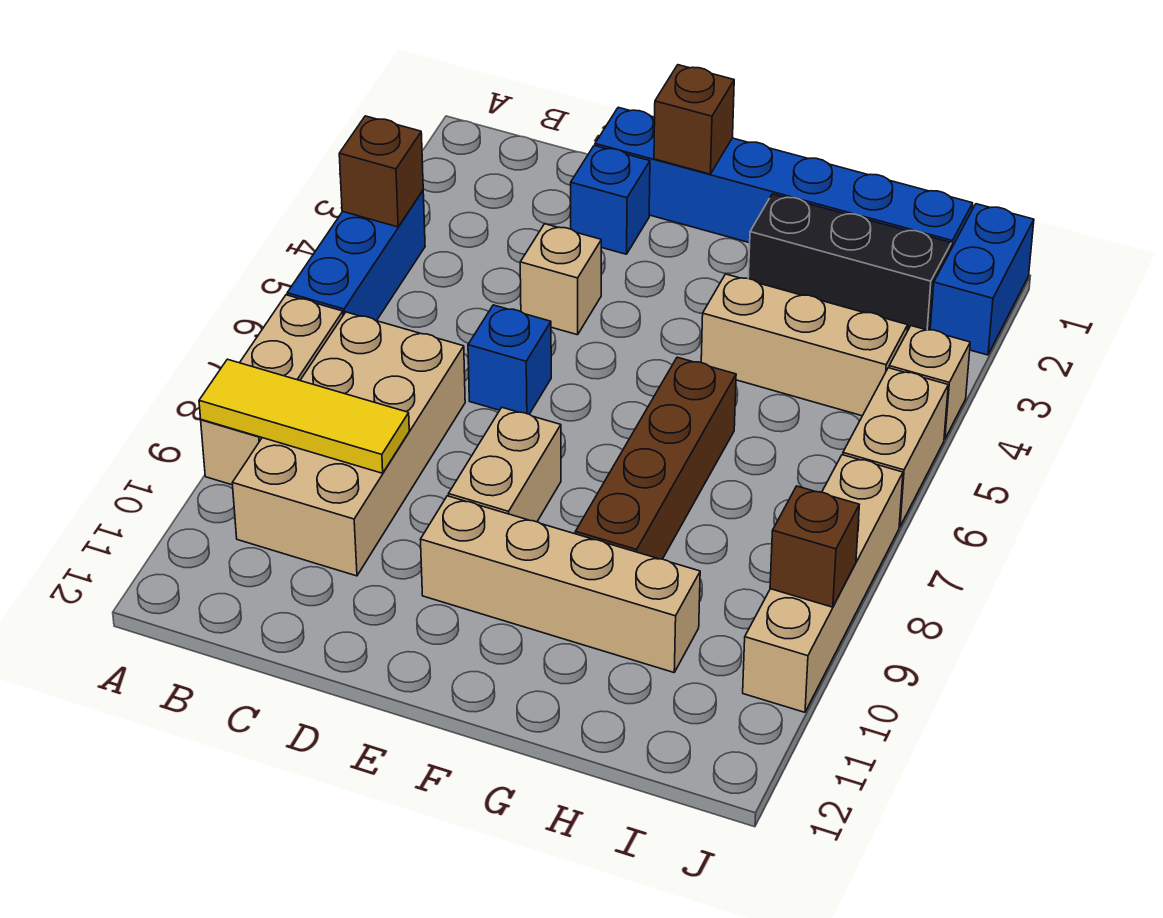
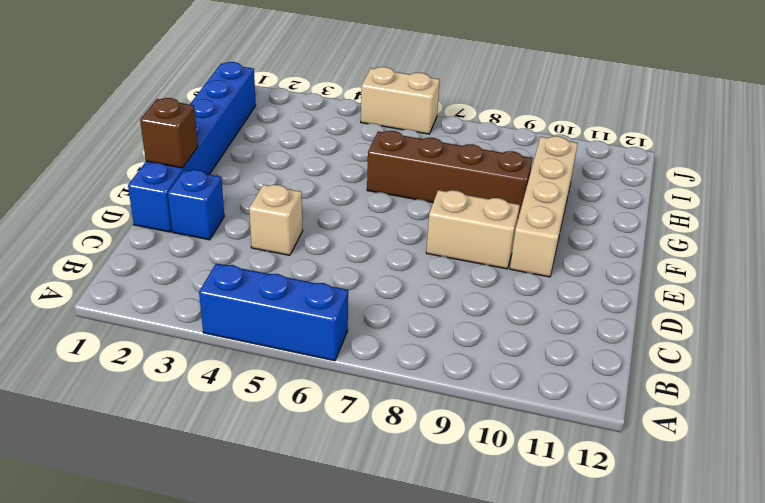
none -> tan 1x3 brick [201,295,343,485]
none -> tan 2x4 brick [232,312,465,576]
none -> blue 1x1 brick [468,305,551,414]

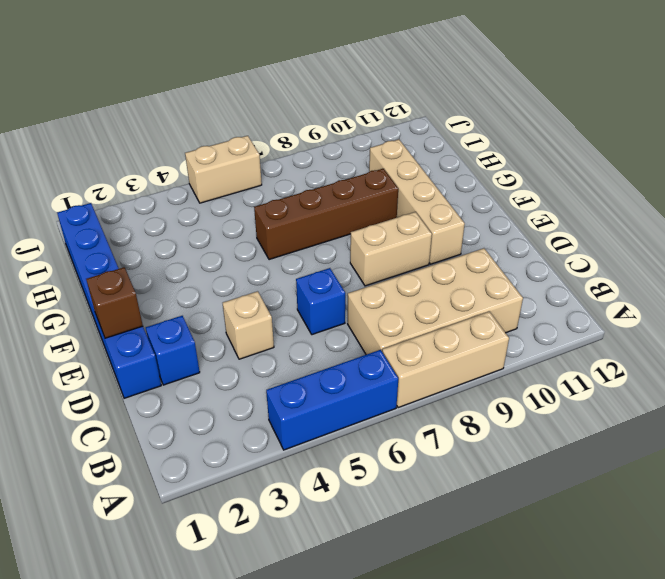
none -> black 1x3 brick [748,194,951,331]
none -> tan 1x3 brick [701,274,908,416]
none -> blue 1x2 brick [930,204,1034,355]

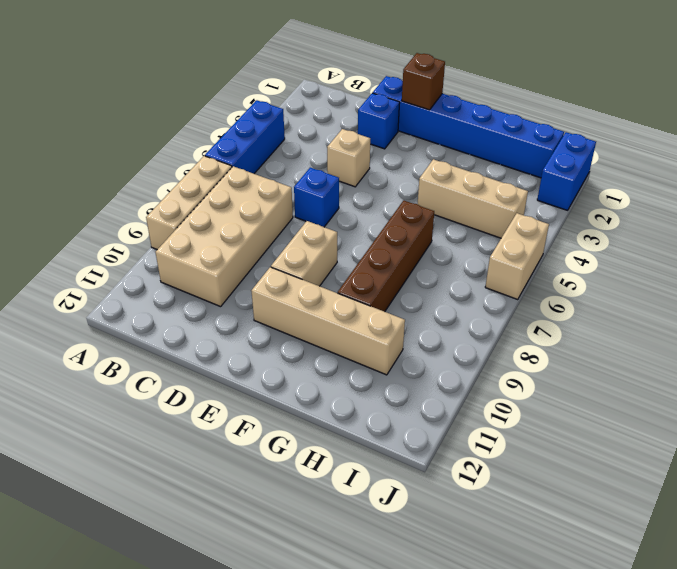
none -> black 1x3 brick [748,194,951,331]
none -> tan 1x1 brick [889,326,970,439]
none -> tan 1x4 brick [743,455,903,712]

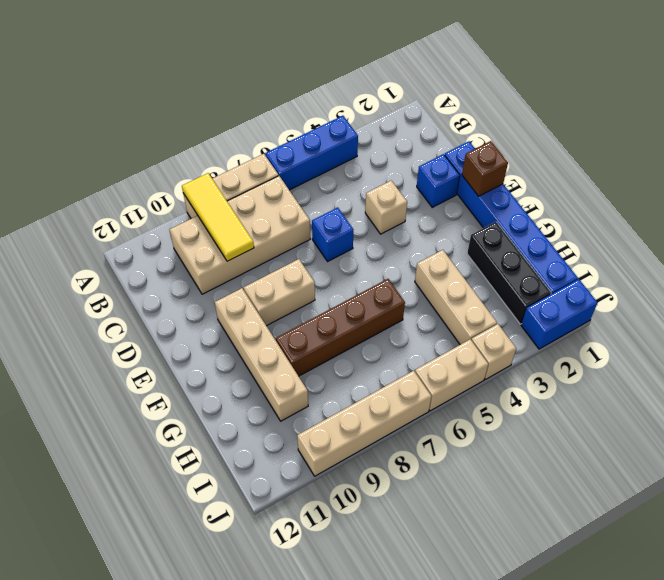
none -> brown 1x1 brick [339,116,423,227]
none -> brown 1x1 brick [770,486,859,607]

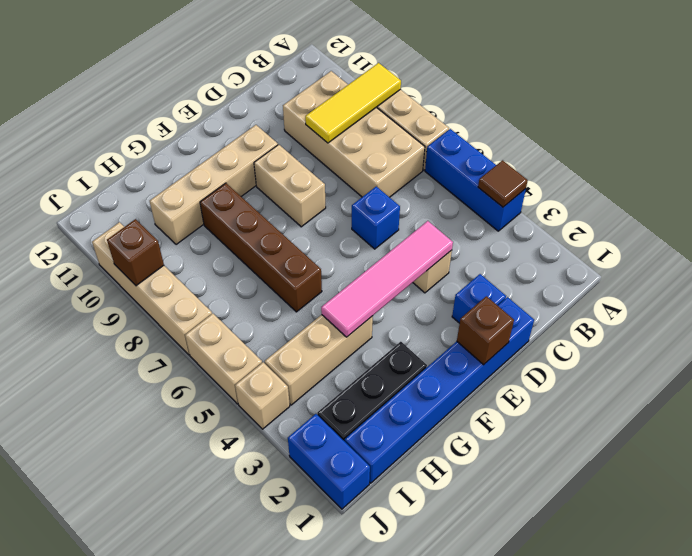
brown 1x1 tile [478,160,528,207] -> brown 1x1 brick [339,116,423,227]
pink 1x4 tile [321,221,453,337] -> none

